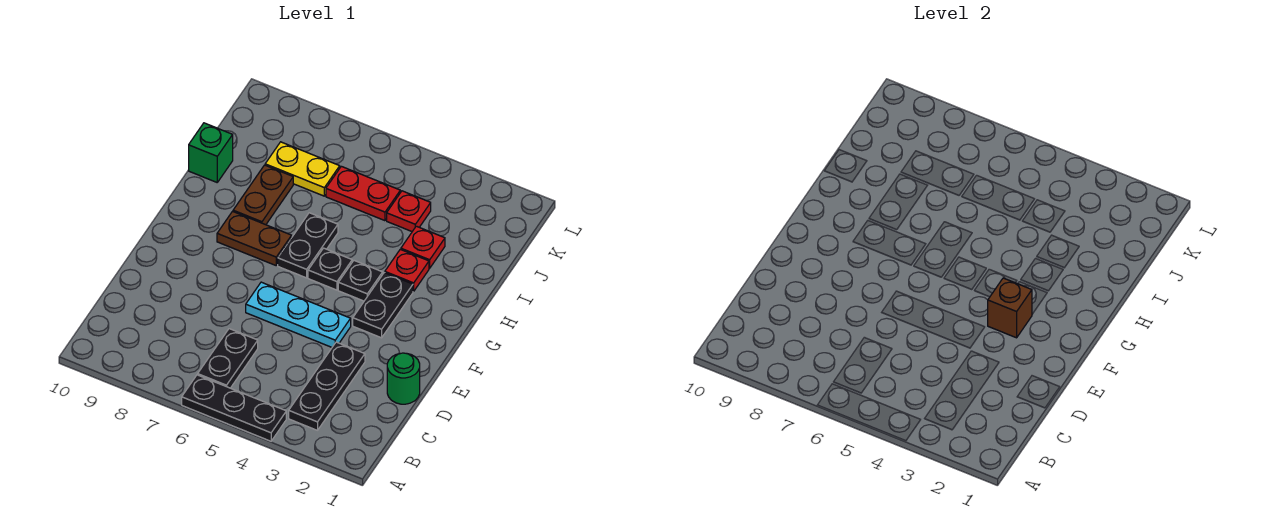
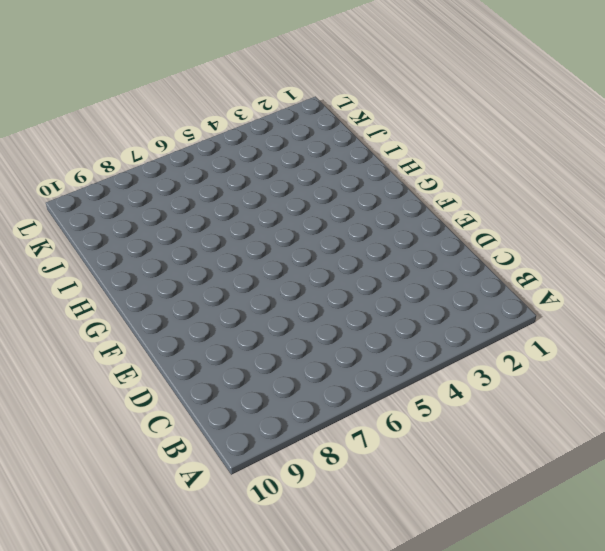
none -> black 1x3 plate [182,375,286,441]
none -> black 1x3 plate [289,342,365,430]
none -> black 1x2 plate [198,329,258,388]

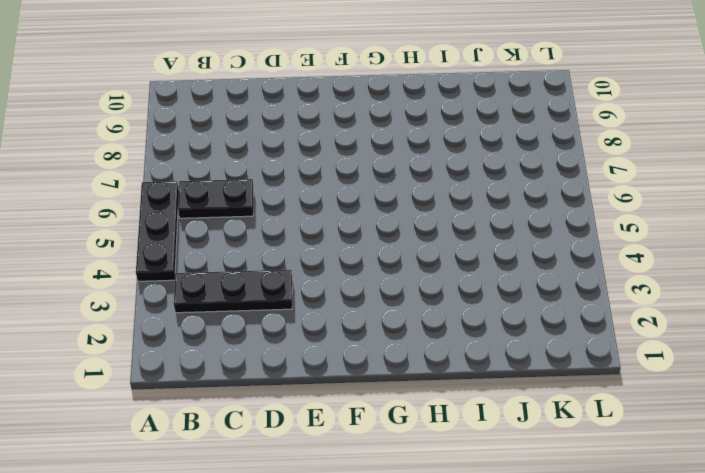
none -> green 1x1 round brick [387,353,420,404]
none -> cyan 1x3 plate [246,282,351,347]
none -> black 1x2 plate [353,273,413,338]

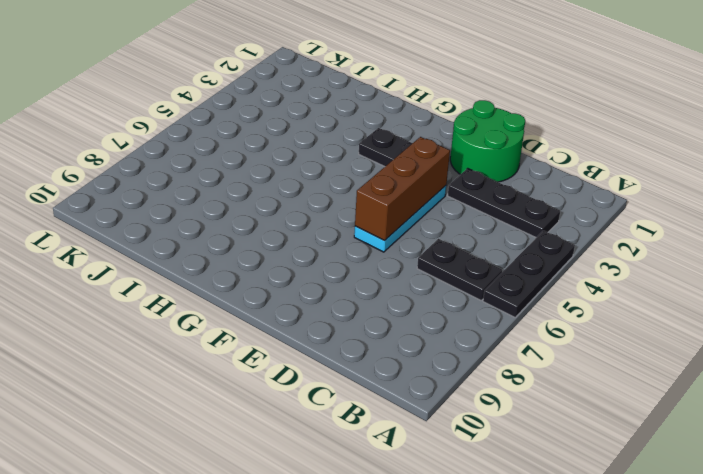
green 2x2 round brick [450,100,525,182] -> green 1x1 round brick [387,353,420,404]
brown 1x3 brick [355,137,450,241] -> none
none -> black 1x1 plate [338,261,383,301]
none -> black 1x1 plate [308,248,352,290]
none -> black 1x2 plate [278,213,338,278]

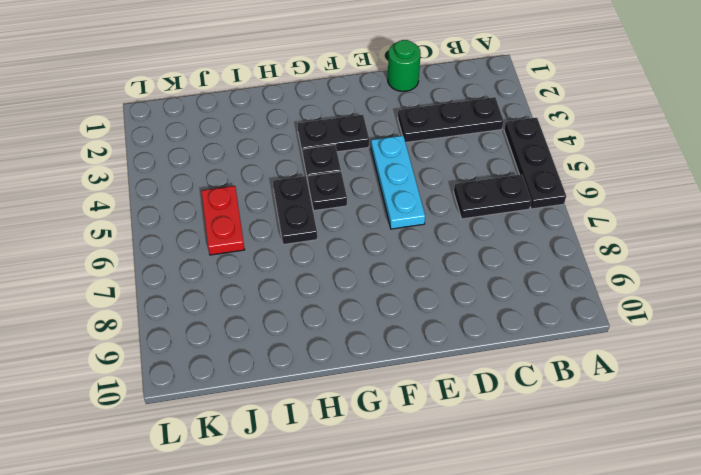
black 1x2 plate [273,176,317,245] -> black 1x2 plate turned to [278,213,338,278]
none -> brown 1x2 plate [217,211,292,265]
none -> red 1x1 plate [385,249,429,291]
none -> brown 1x2 plate [233,165,293,225]

